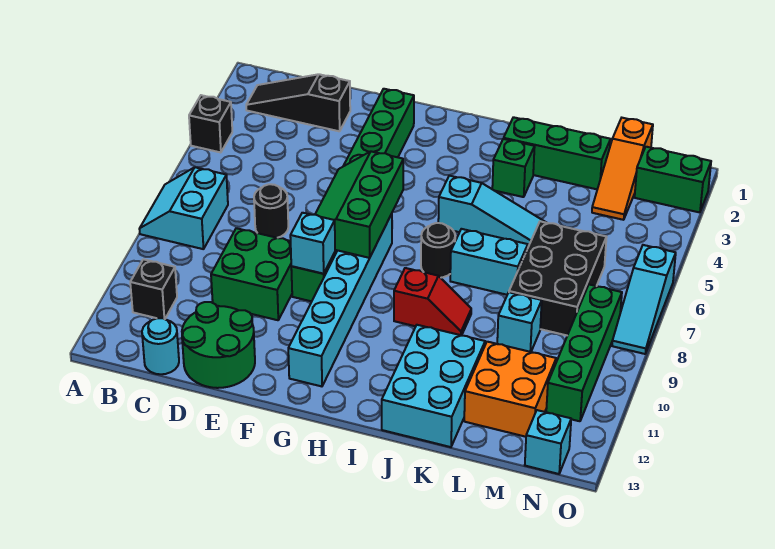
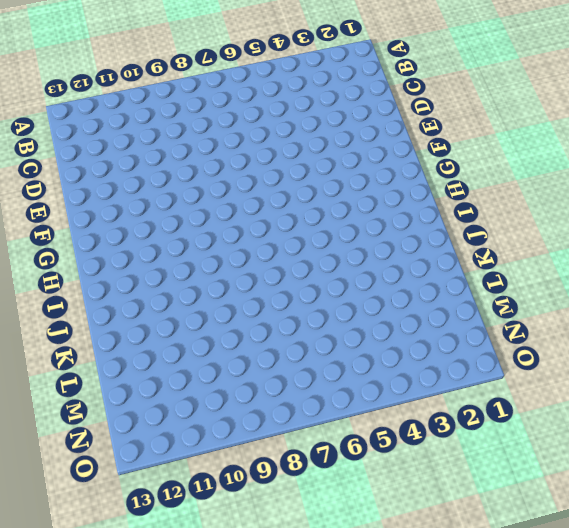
none -> black 1x1 brick [189,95,232,152]
none -> cyan 2x2 slope [140,167,228,249]
none -> black 1x3 slope [246,74,350,131]

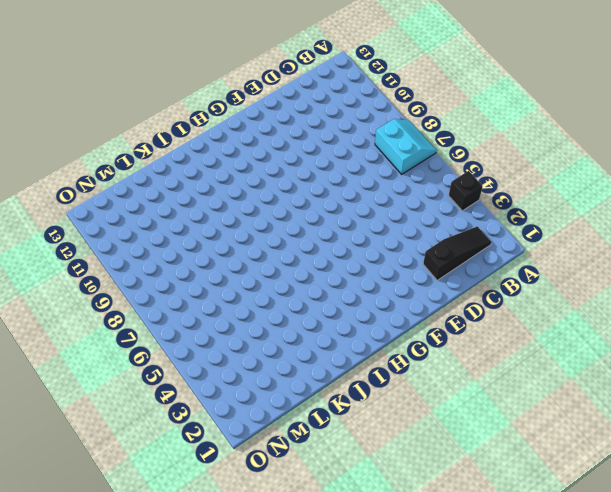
none -> black 1x1 brick [130,259,177,319]
none -> cyan 1x1 round brick [142,318,179,374]
none -> black 1x1 round brick [254,184,288,238]

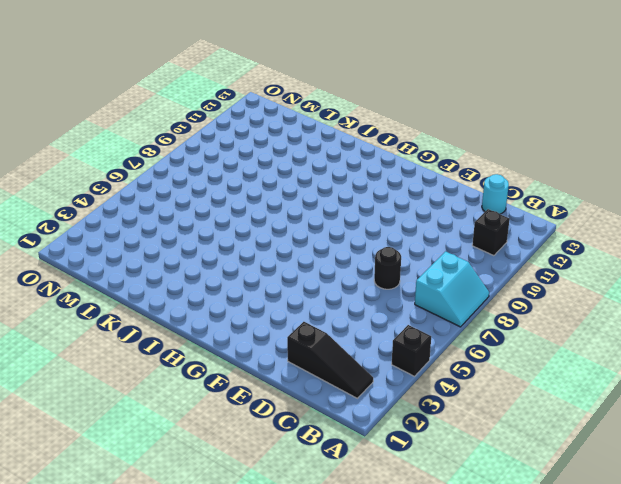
none -> green 2x2 brick [211,228,292,320]
none -> green 2x2 round brick [182,302,255,388]
none -> green 1x8 brick [291,89,414,301]

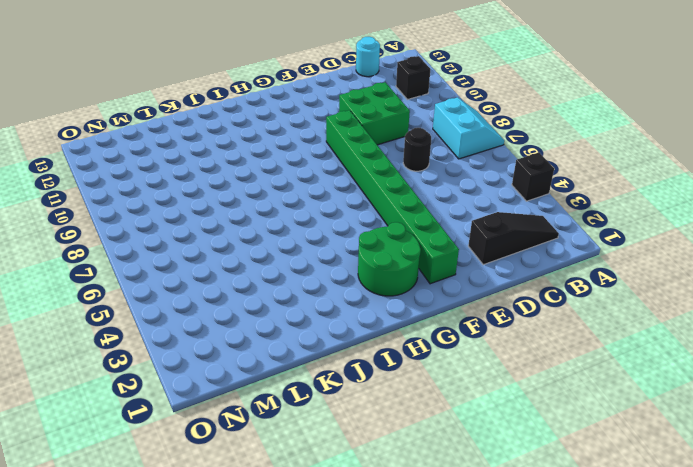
green 2x2 round brick [358,222,421,296] -> green 2x2 round brick moved to [182,302,255,388]
none -> cyan 1x6 brick [288,214,392,386]
none -> cyan 1x3 slope [438,176,546,247]
none -> black 1x1 round brick [421,223,455,278]

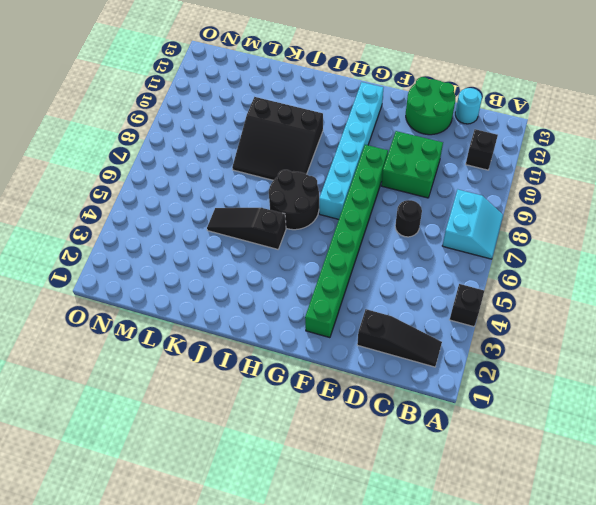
black 2x2 round brick [269,170,319,230] -> black 1x1 round brick [421,223,455,278]
black 1x3 slope [207,208,286,249] -> cyan 1x3 slope [438,176,546,247]
black 3x3 slope [232,97,323,180] -> red 1x2 slope [394,268,471,335]
none -> green 1x3 brick [504,117,611,189]
none -> green 1x1 brick [492,139,535,197]
none -> cyan 1x2 brick [450,229,528,295]

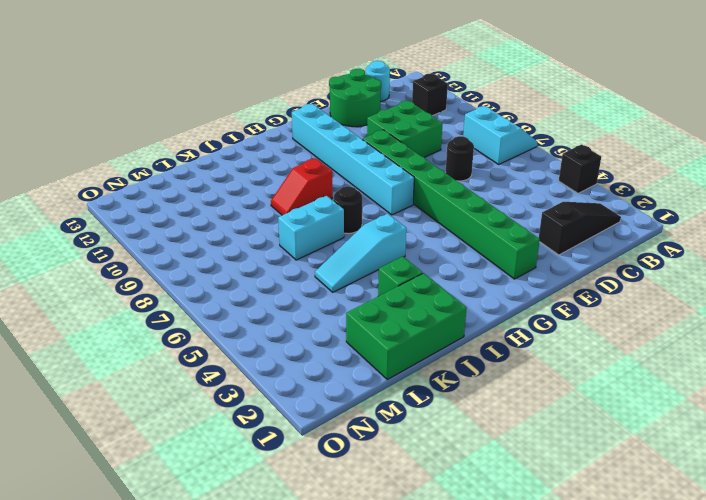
green 2x3 brick [346,273,467,380] -> green 1x3 brick [504,117,611,189]
none -> cyan 2x3 brick [382,325,485,447]
none -> black 2x3 brick [509,221,606,335]
none -> cyan 1x1 brick [497,292,542,352]

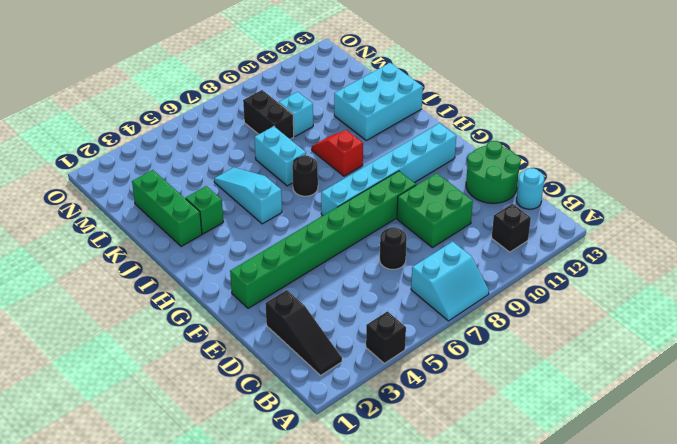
black 1x2 brick [243,90,294,139] -> black 2x3 brick [509,221,606,335]
none -> orange 2x2 brick [464,342,556,437]
none -> orange 1x3 slope [592,118,653,220]
none -> green 1x2 brick [635,147,711,212]

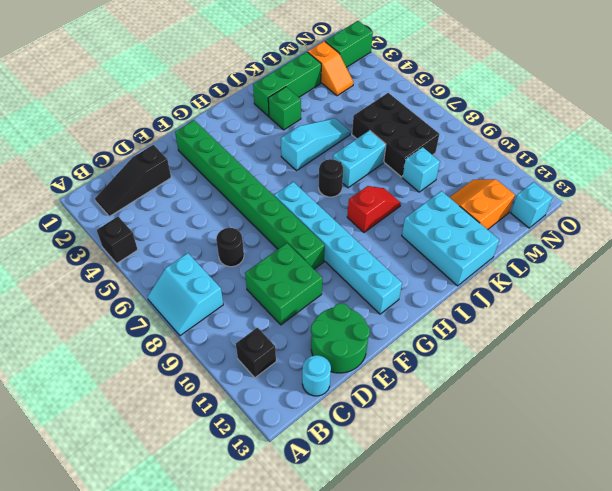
orange 2x2 slope [449,179,515,230] -> orange 2x2 brick [464,342,556,437]
orange 1x2 slope [308,41,353,96] -> orange 1x3 slope [592,118,653,220]
none -> green 1x4 brick [546,285,622,421]
none -> cyan 1x3 slope [612,245,676,354]
none -> green 2x3 slope [315,151,403,258]

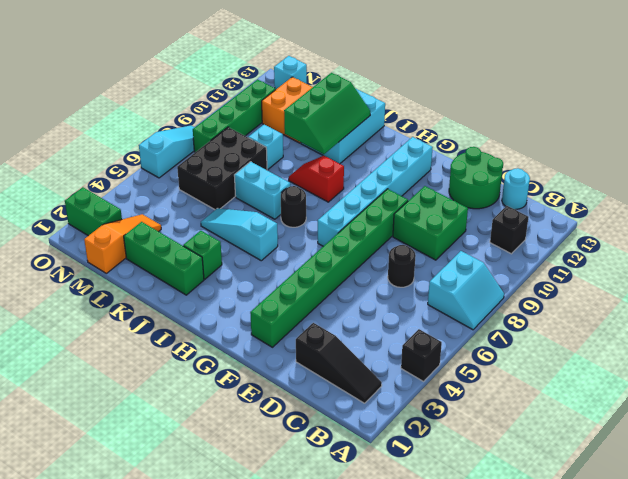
green 2x3 slope [284,73,370,154] -> green 2x3 slope moved to [315,151,403,258]
none -> cyan 1x1 brick [290,213,335,274]

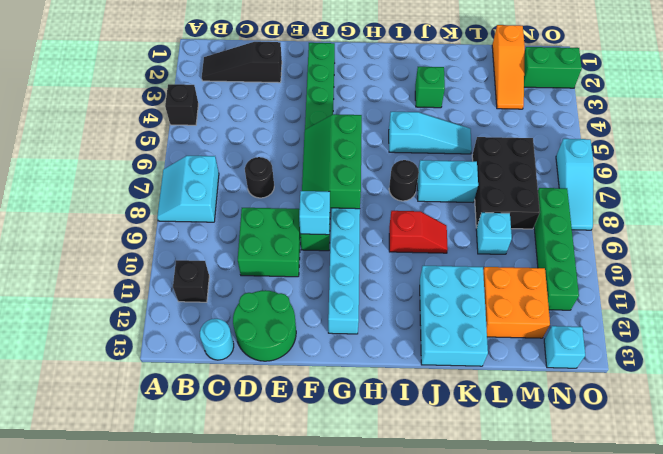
none -> green 1x3 brick [504,117,611,189]

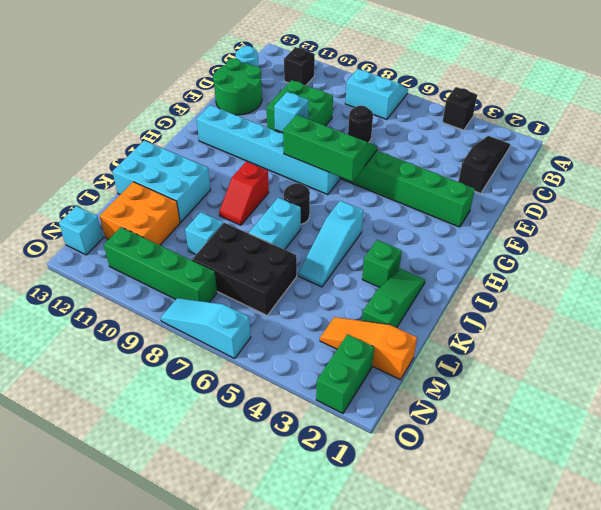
green 1x3 slope [362,269,425,328] -> green 1x3 brick [504,117,611,189]

